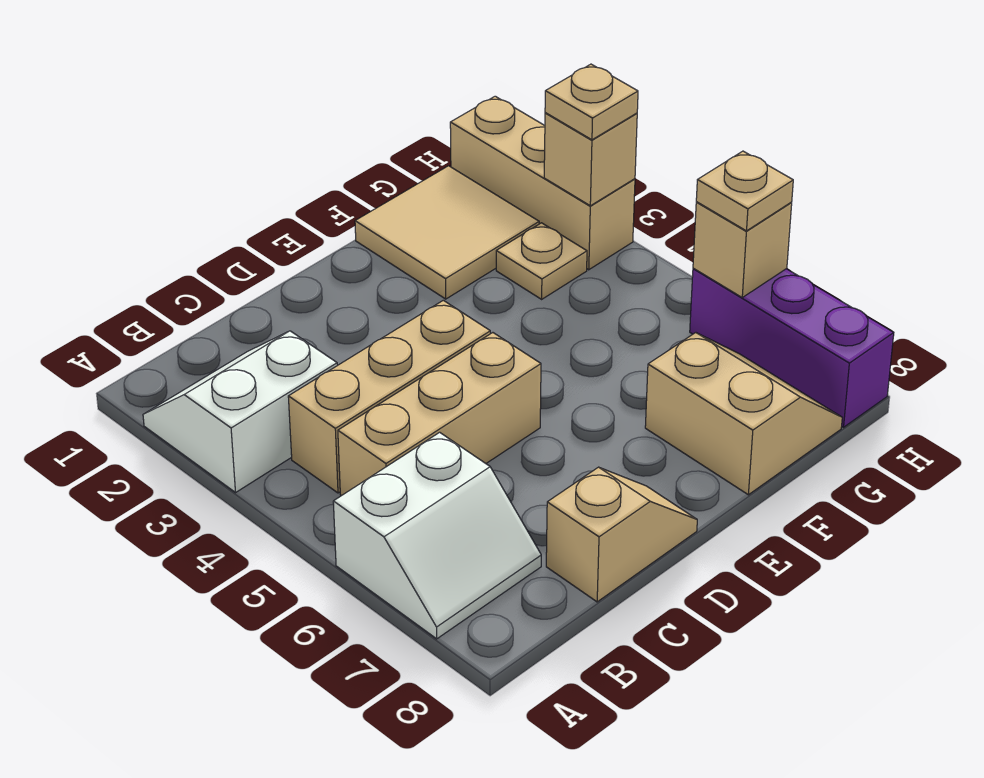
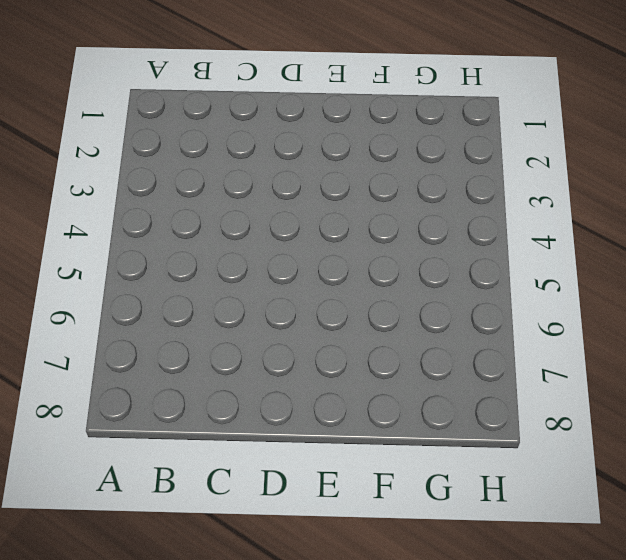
none -> white 2x2 slope [143,331,337,492]
none -> white 2x2 slope [333,432,541,639]
none -> tan 1x3 brick [288,300,490,493]

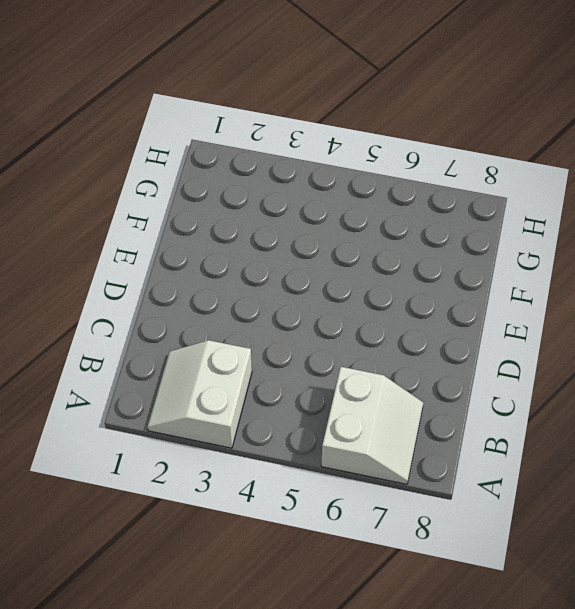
none -> tan 1x3 brick [288,300,490,493]
none -> tan 1x3 brick [338,333,541,496]
none -> tan 1x2 slope [546,467,697,602]

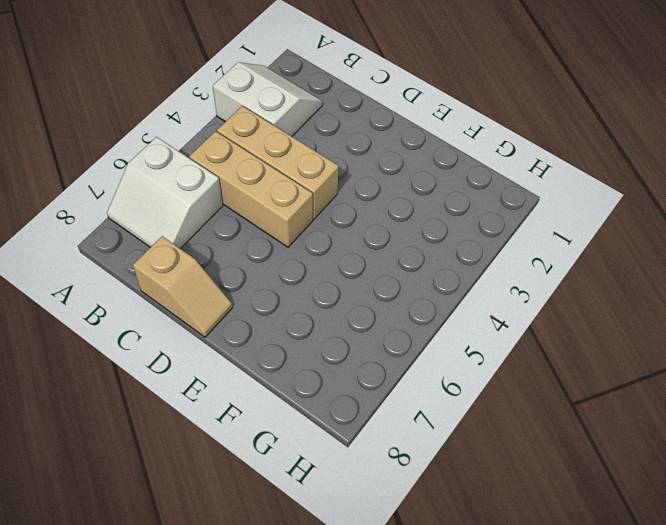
none -> tan 2x2 tile [355,166,539,299]
none -> tan 2x2 slope [645,333,842,495]
none -> tan 1x1 plate [496,223,587,299]

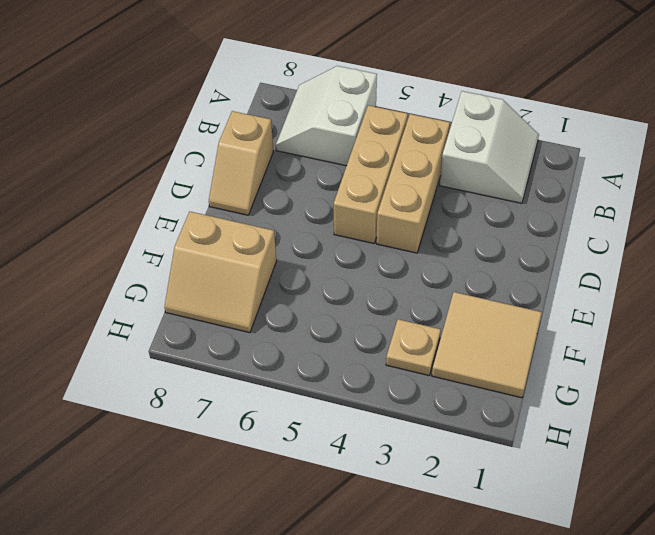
none -> tan 1x3 brick [450,96,635,270]
none -> purple 1x3 brick [690,268,894,427]
none -> tan 1x1 brick [544,113,637,206]

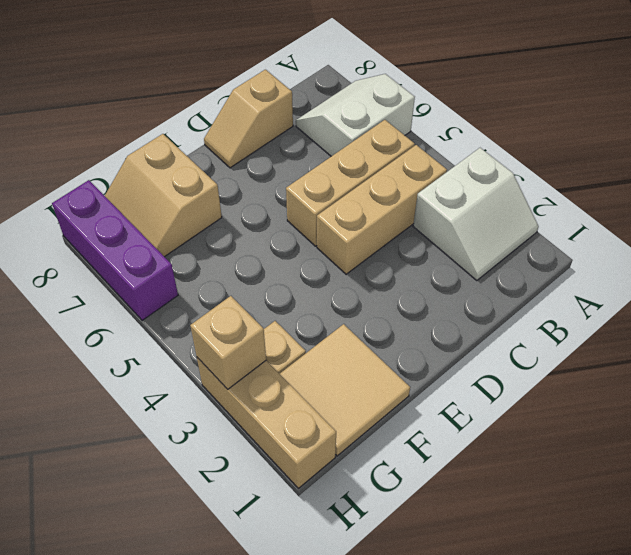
none -> tan 1x1 brick [693,202,792,297]
none -> tan 1x1 plate [545,64,638,140]
none -> tan 1x1 plate [696,151,793,231]

